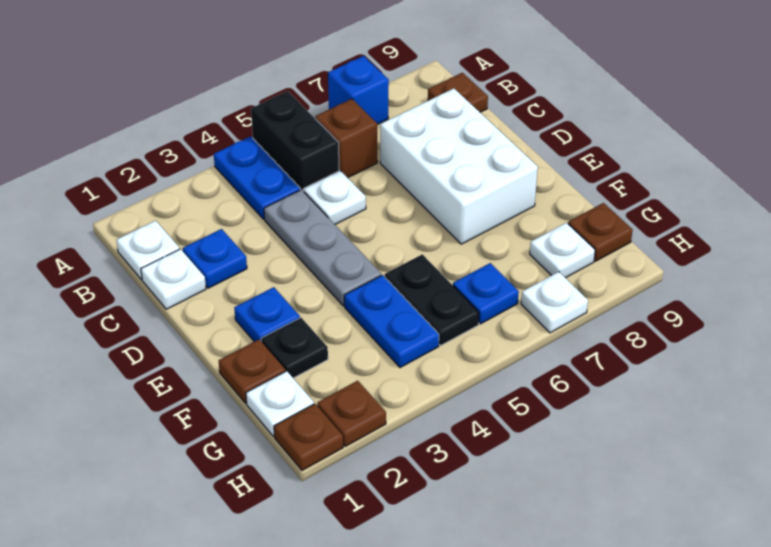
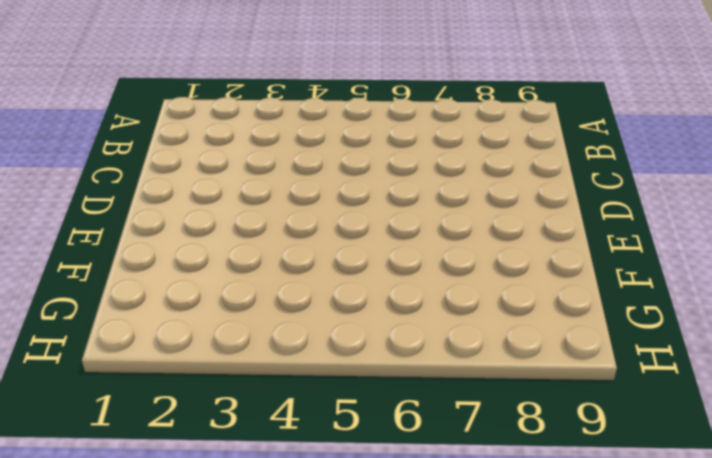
none -> blue 1x2 plate [214,136,300,219]
none -> black 1x2 brick [251,91,339,192]
none -> blue 1x1 brick [328,56,389,124]

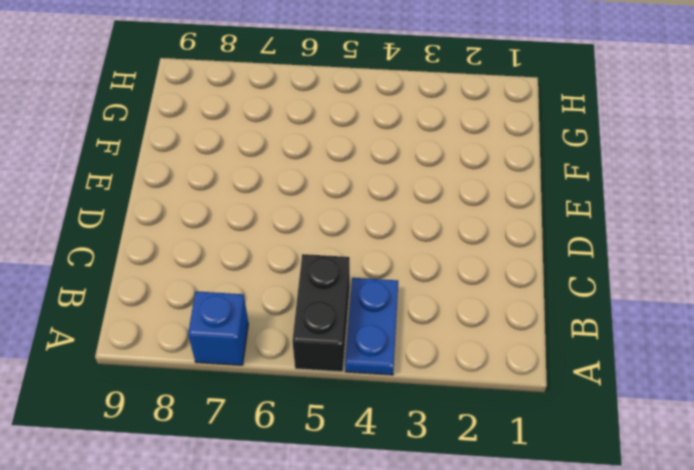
none -> white 1x1 plate [116,221,179,280]
none -> brown 1x1 brick [315,99,377,178]
none -> brown 1x1 plate [428,73,488,112]

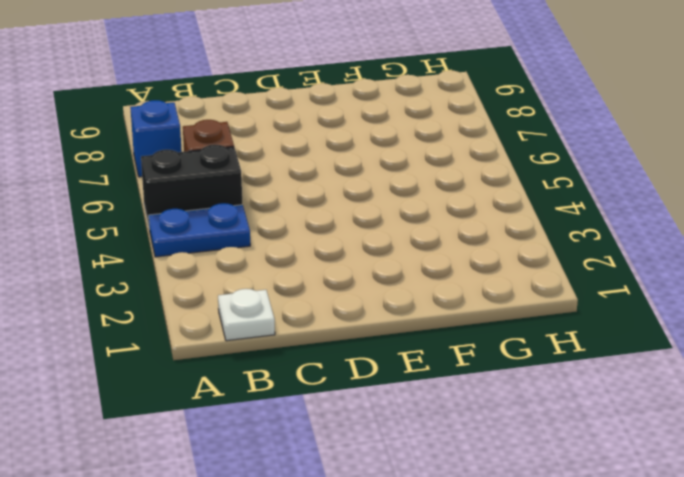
none -> brown 1x1 plate [428,73,488,112]
none -> white 1x1 plate [141,249,206,309]
none -> blue 1x1 plate [183,229,247,288]

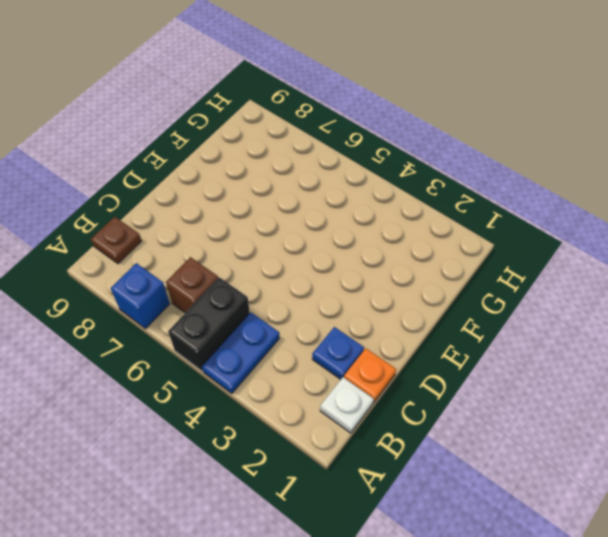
orange 1x1 plate [344,348,396,403] -> white 1x1 plate [141,249,206,309]
none -> grey 1x3 plate [264,190,381,306]
none -> white 1x1 plate [303,171,366,224]
none -> white 2x3 brick [380,88,538,244]

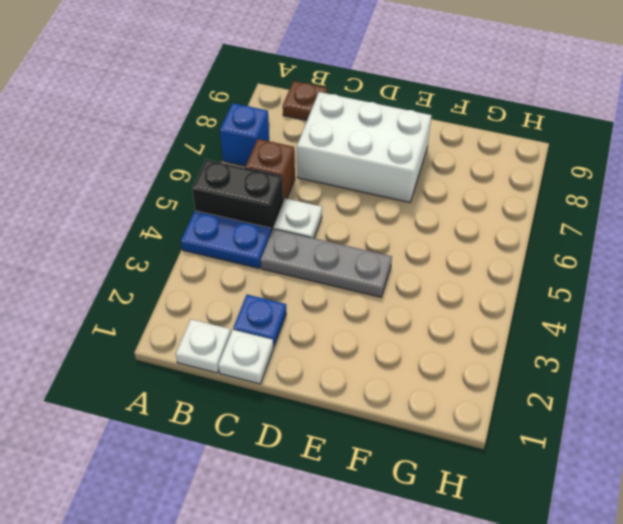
none -> blue 1x1 plate [234,287,300,342]
none -> brown 1x1 plate [219,340,286,403]
none -> black 1x1 plate [261,318,328,378]

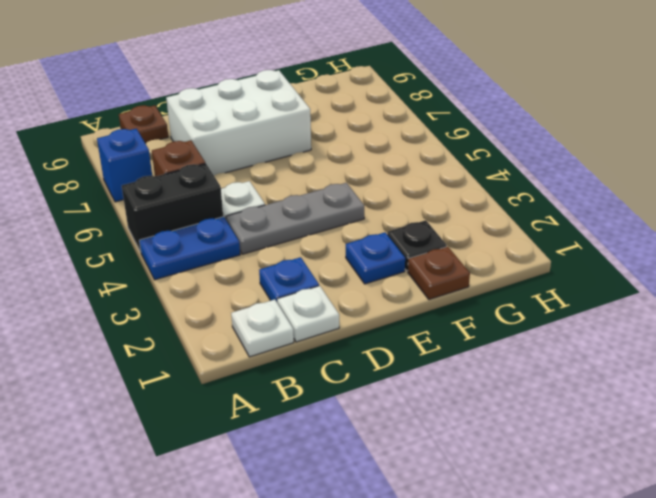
none -> blue 1x2 plate [344,275,439,368]
none -> black 1x2 plate [385,254,479,345]
none -> white 1x1 plate [246,371,314,436]

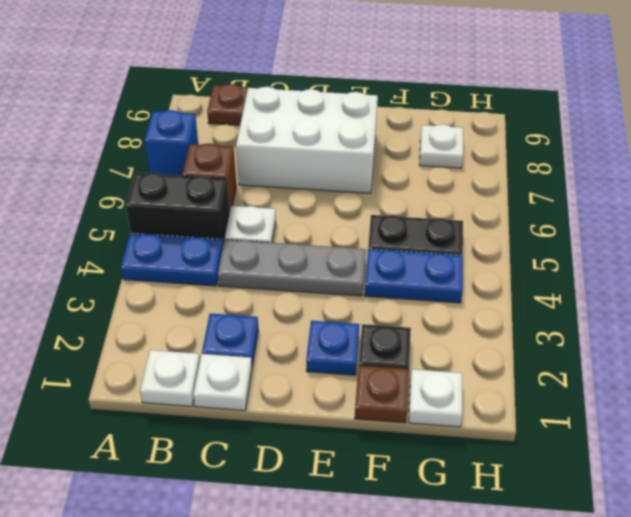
none -> blue 1x1 plate [453,263,519,324]
none -> brown 1x1 plate [568,203,632,261]
none -> brown 1x1 plate [274,404,343,470]

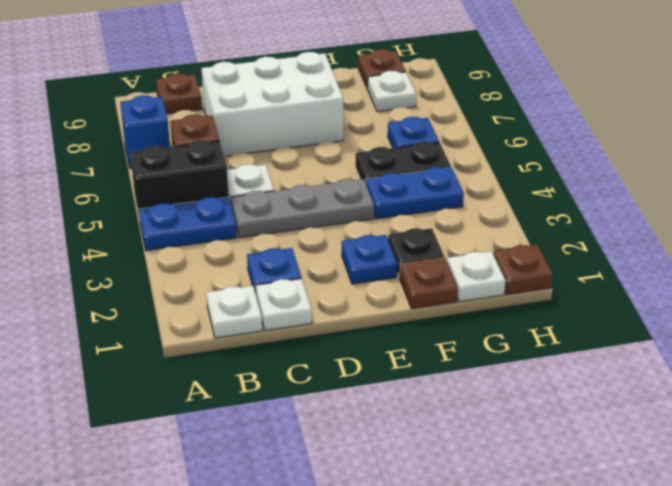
none -> brown 1x1 plate [317,381,386,446]
none -> white 1x1 plate [521,272,588,333]

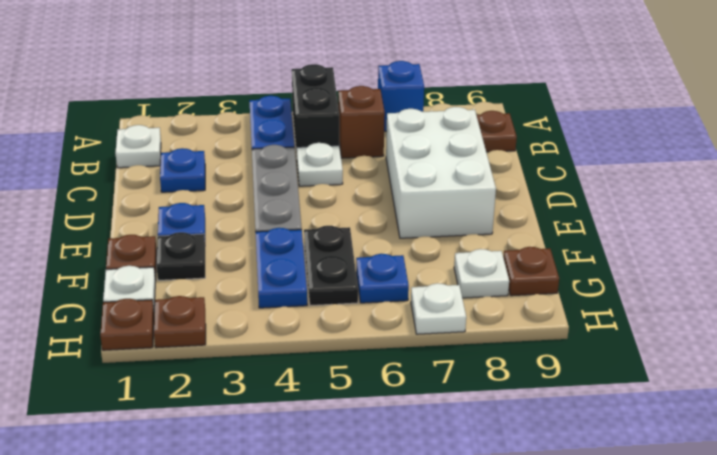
none -> white 1x1 plate [141,249,206,309]

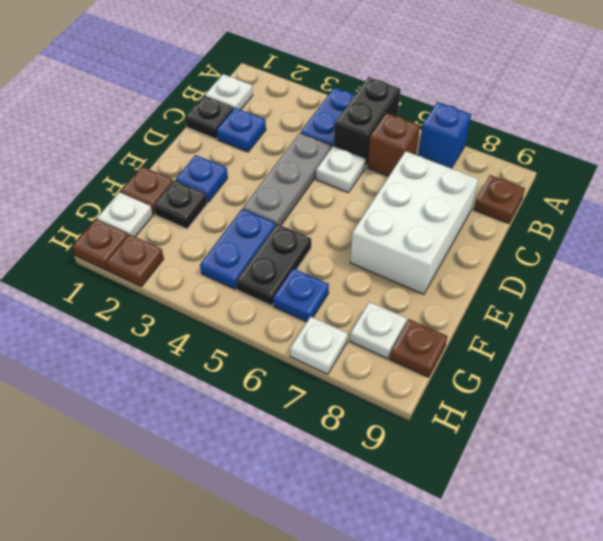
black 1x1 plate [185,96,234,139] -> white 1x1 plate [141,249,206,309]

